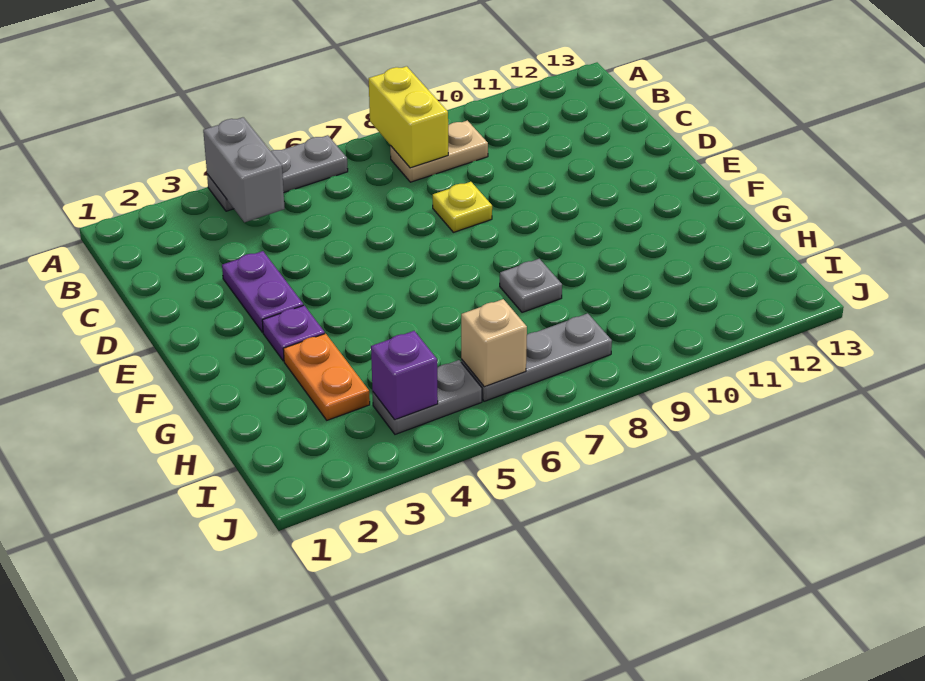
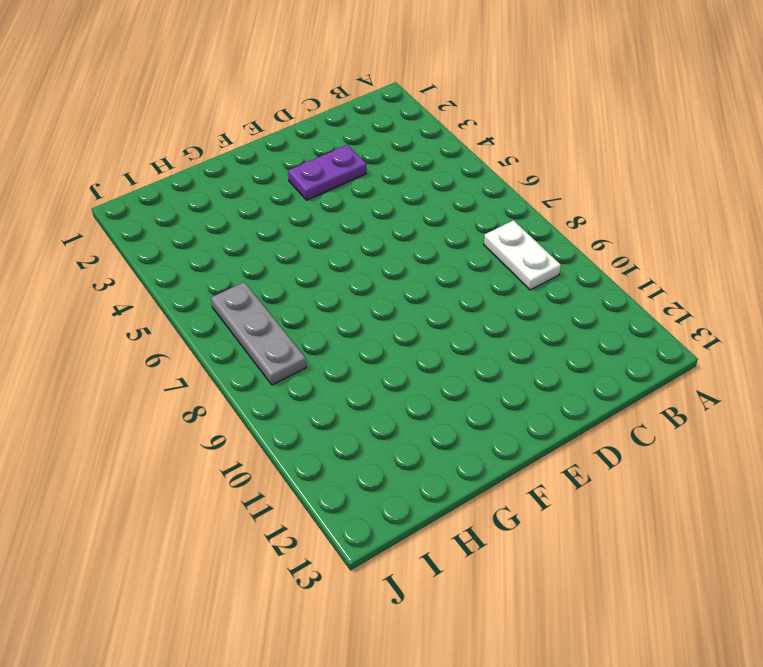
white 1x2 plate [484,220,561,290] -> tan 1x2 plate [390,121,488,182]
none -> grey 1x3 plate [207,135,348,211]
none -> yellow 1x1 plate [433,182,492,232]
none -> purple 1x1 plate [262,305,325,361]

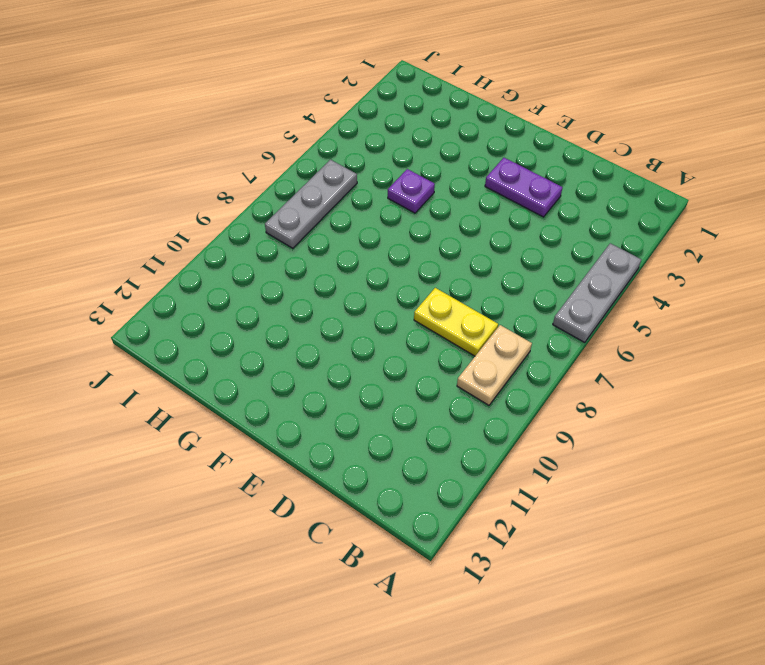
yellow 1x2 plate [414,288,498,356] -> yellow 1x1 plate [433,182,492,232]
purple 1x1 plate [388,169,435,213] -> purple 1x1 plate moved to [262,305,325,361]
none -> orange 1x2 plate [283,334,370,420]
none -> grey 1x1 plate [500,259,562,312]
none -> grey 1x2 plate [373,360,482,434]

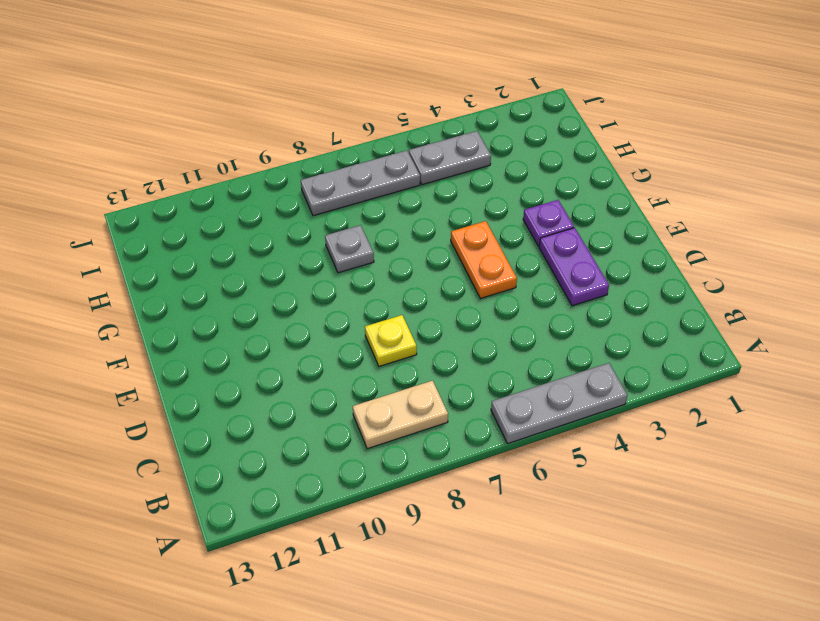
orange 1x2 plate [451,221,517,299] -> orange 1x2 plate moved to [283,334,370,420]
none -> grey 1x2 brick [203,117,285,222]
none -> yellow 1x2 brick [369,66,448,168]
none -> purple 1x1 brick [371,331,438,420]

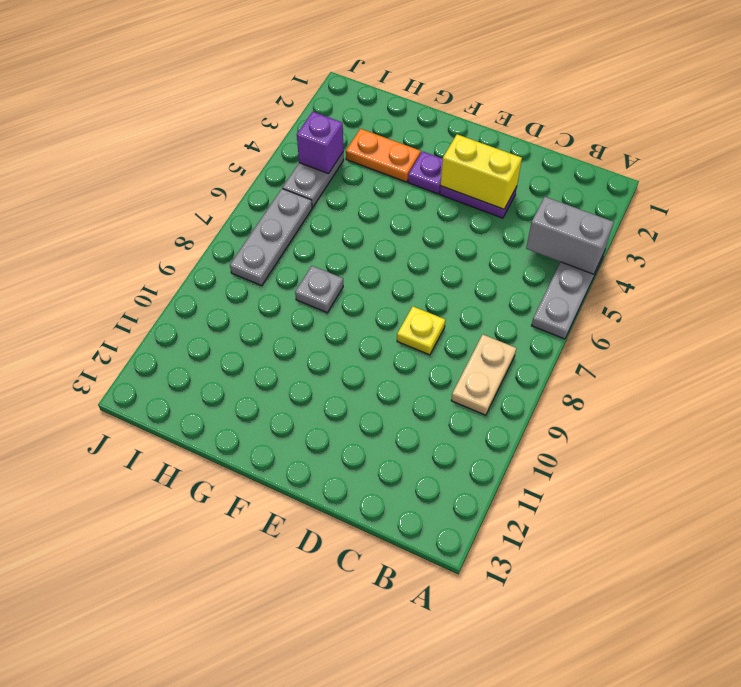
yellow 1x2 brick [440,134,522,209] -> yellow 1x2 brick moved to [369,66,448,168]
none -> tan 1x1 brick [461,299,527,387]

